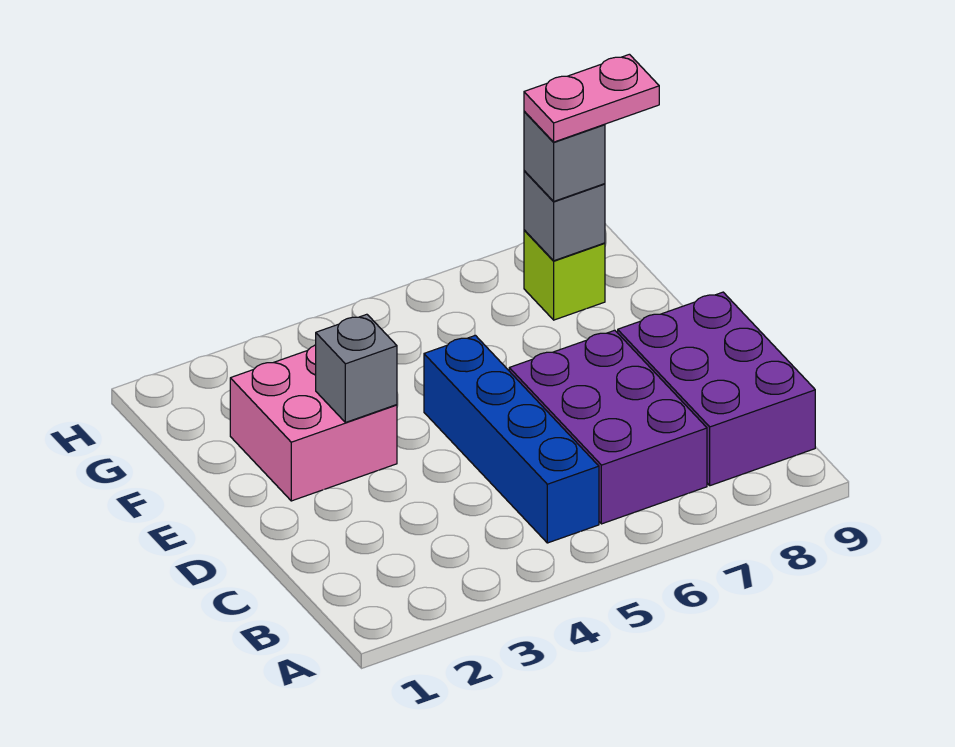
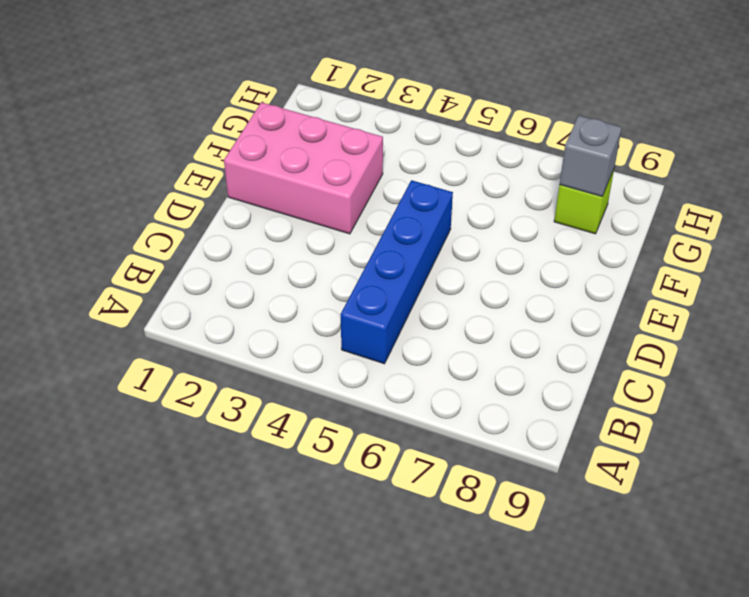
pink 2x3 brick [224,102,383,234] -> pink 2x2 brick [230,345,397,501]
none -> purple 2x3 brick [509,330,707,524]
none -> purple 2x3 brick [618,292,815,486]

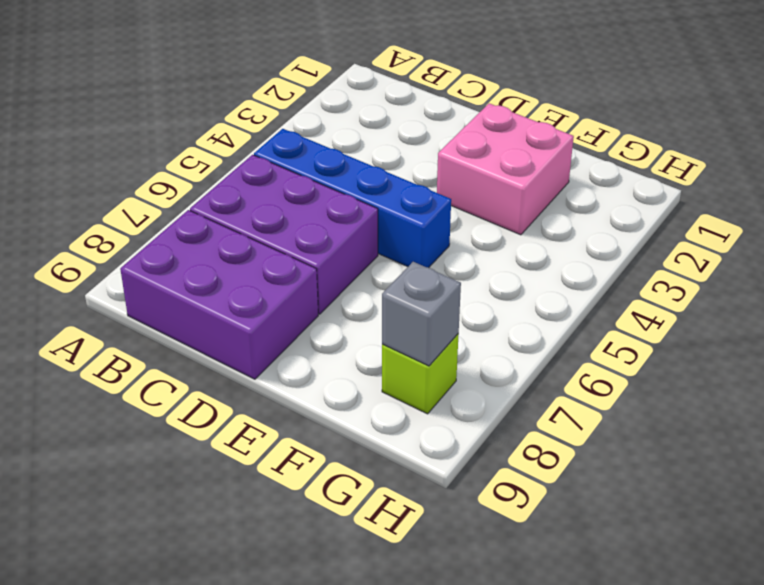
none -> grey 1x1 brick [316,314,397,423]
none -> grey 1x1 brick [524,111,605,201]

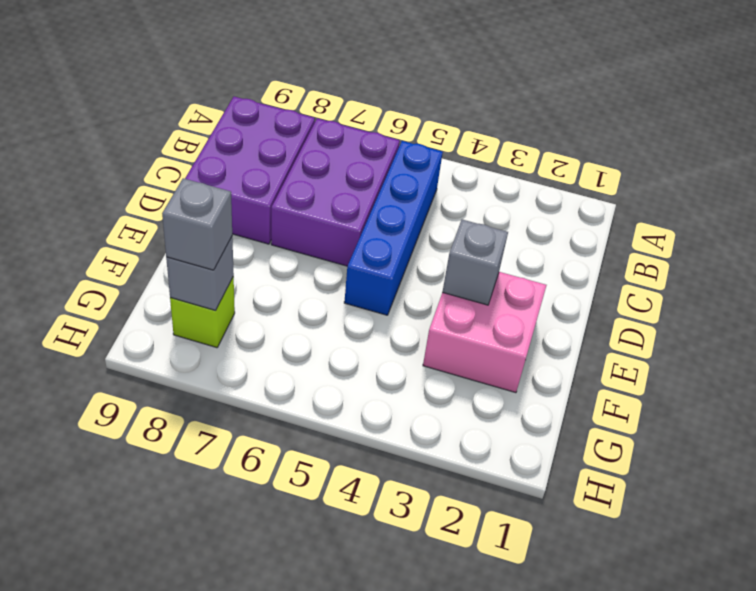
none -> pink 1x2 plate [524,54,659,142]

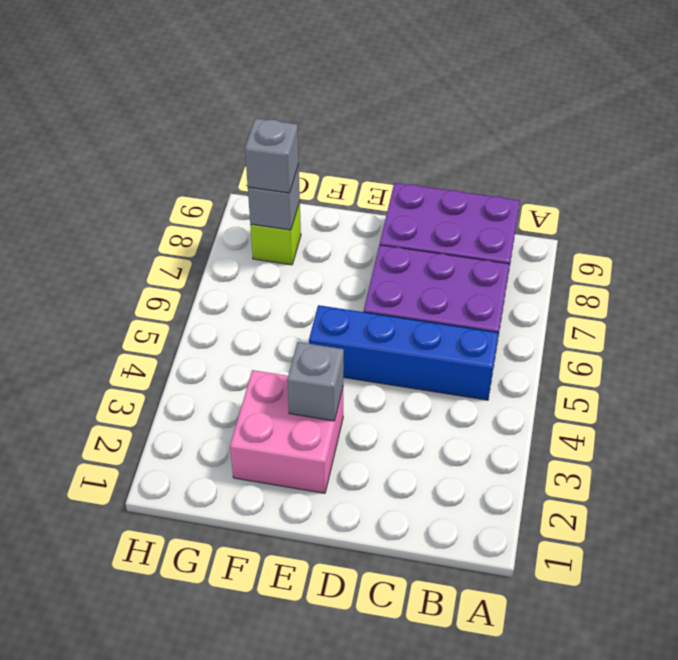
none -> pink 1x2 plate [524,54,659,142]

